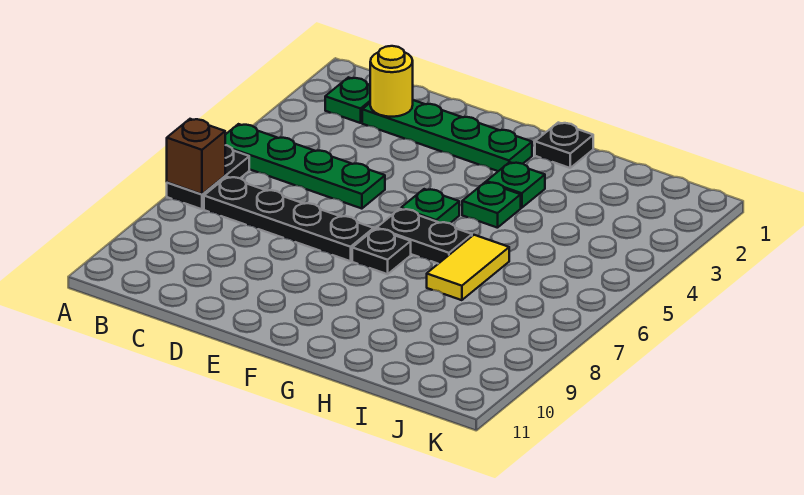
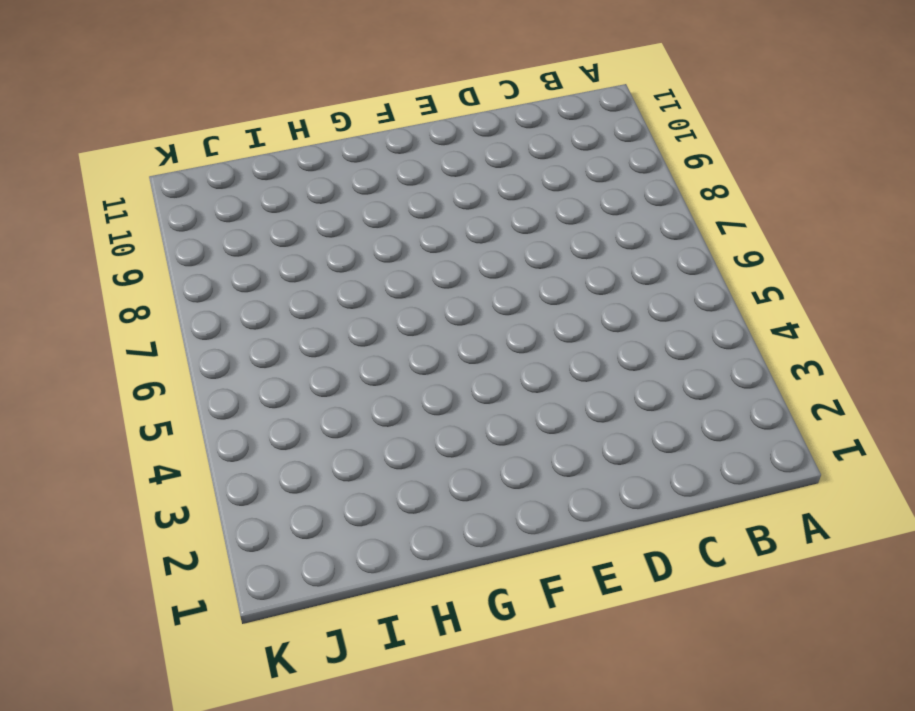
none -> green 1x4 plate [225,124,385,209]
none -> black 1x2 plate [167,145,249,209]
none -> green 1x1 plate [325,77,370,123]

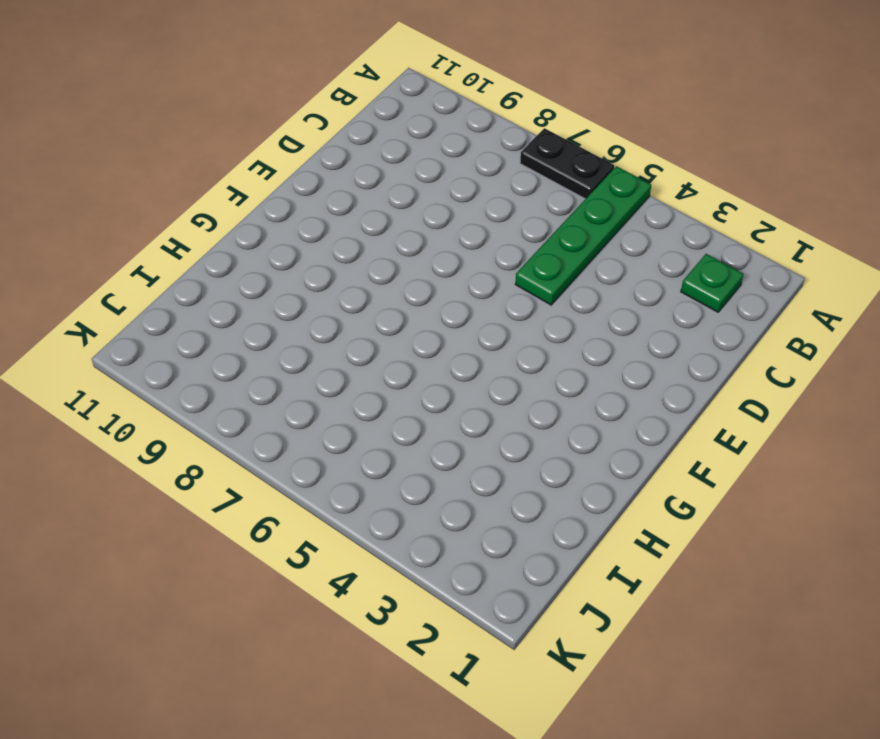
none -> black 1x4 plate [204,177,374,261]
none -> green 1x4 plate [362,100,532,171]
none -> green 1x1 plate [401,189,459,223]

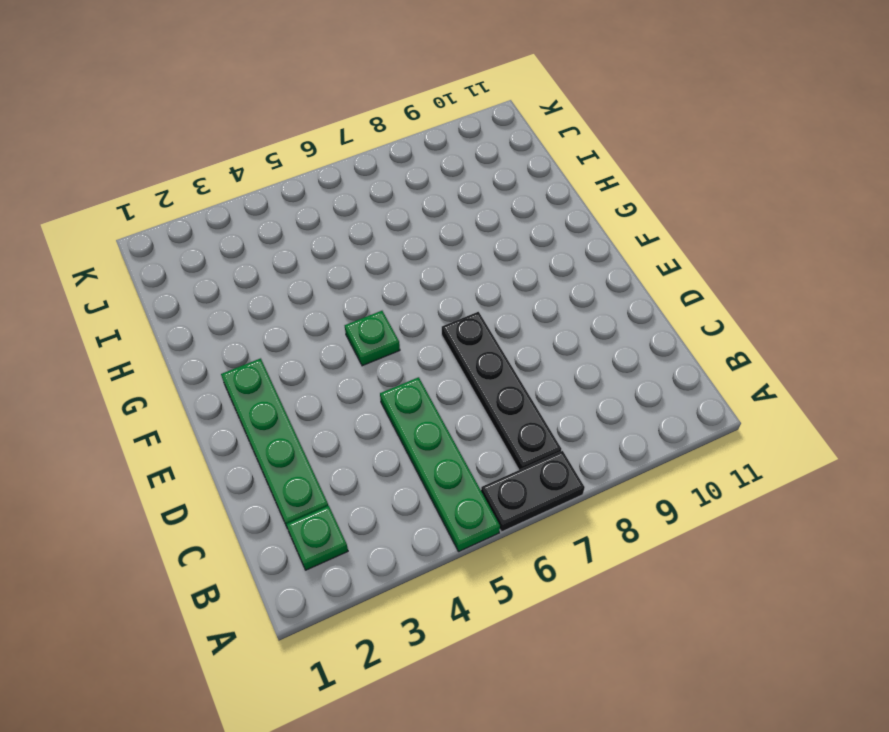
none -> black 1x2 plate [377,209,472,264]
none -> black 1x1 plate [352,229,411,274]
none -> black 1x1 plate [535,123,593,168]

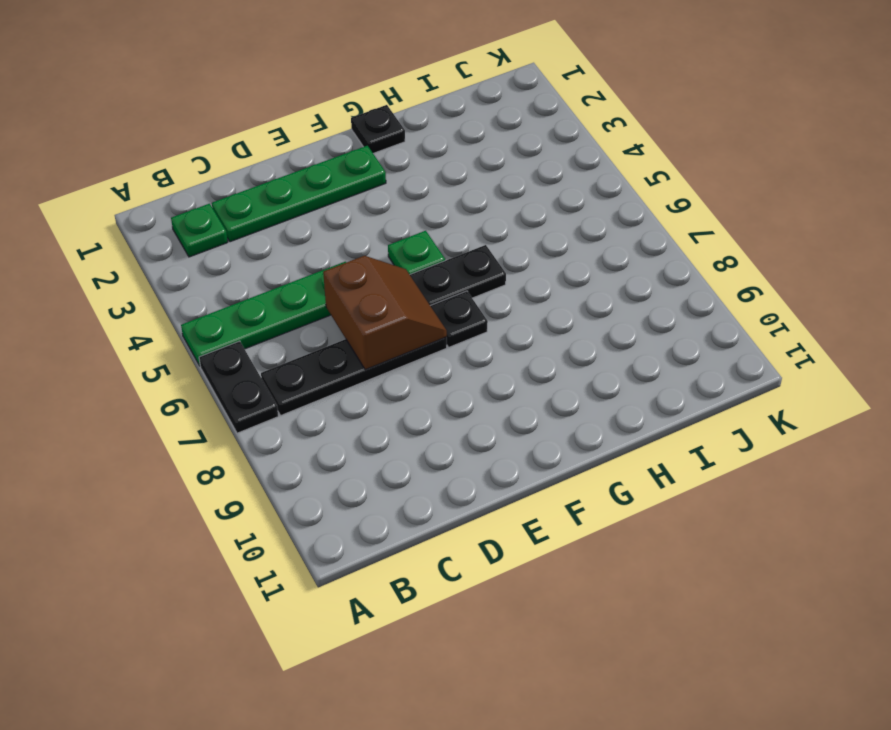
brown 2x2 slope [323,256,447,370] -> none
none -> green 1x1 plate [487,162,545,208]
none -> green 1x1 plate [462,182,521,228]
none -> yellow 1x2 tile [427,235,509,300]

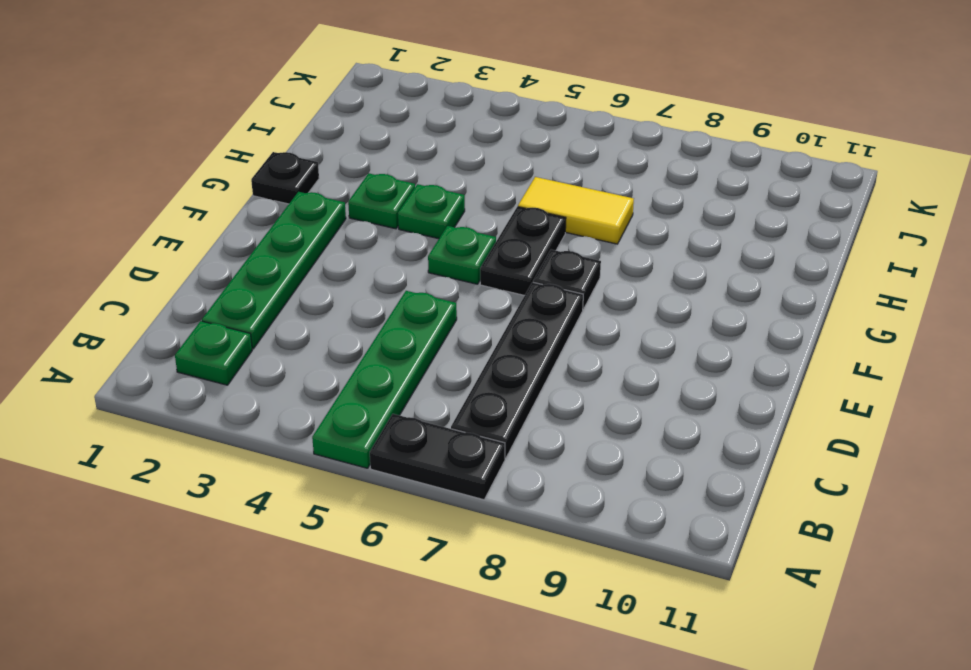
none -> brown 1x1 brick [167,119,225,194]
none -> yellow 1x1 round brick [370,46,413,117]

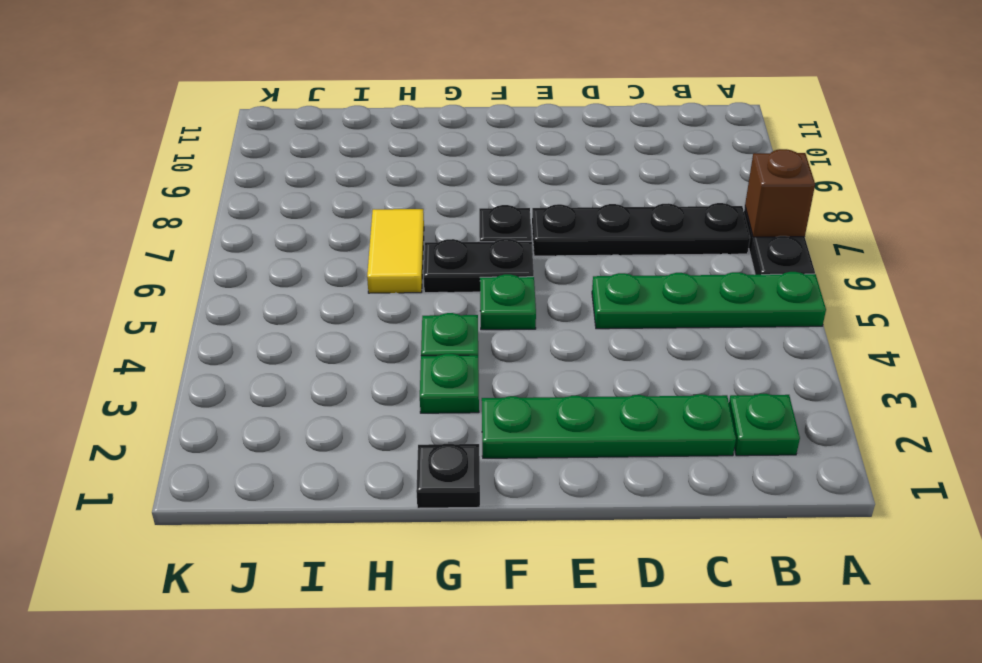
none -> yellow 1x1 round brick [370,46,413,117]

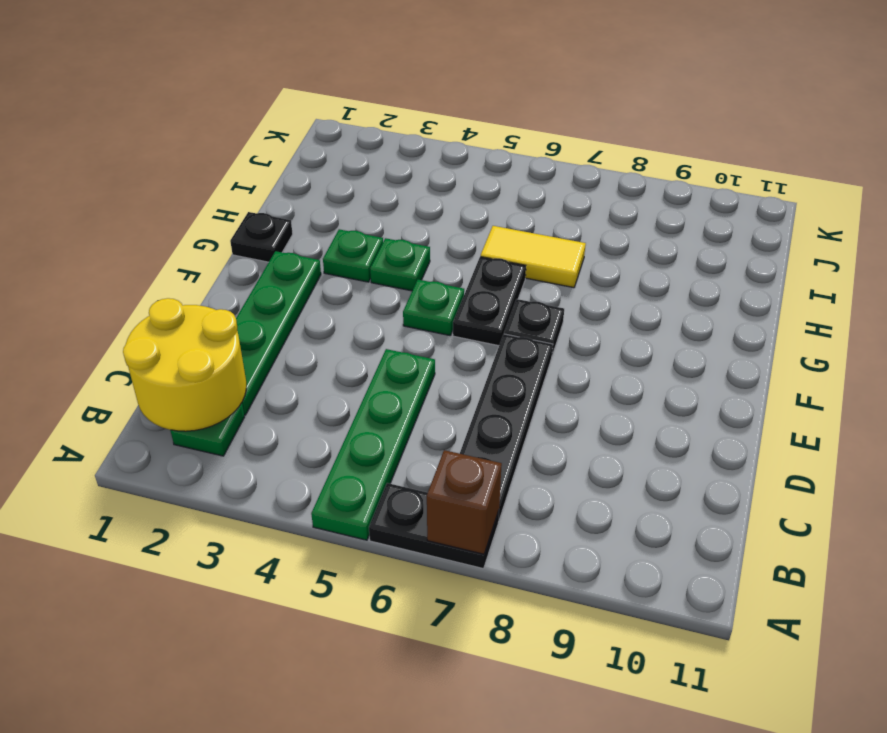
yellow 2x2 round brick [123,298,246,431] -> yellow 1x1 round brick [370,46,413,117]

